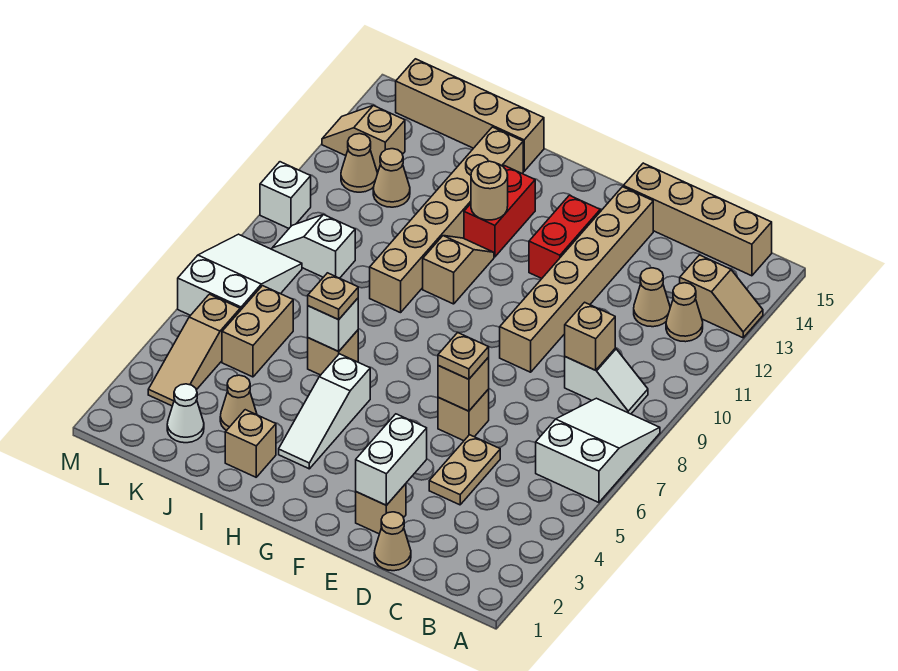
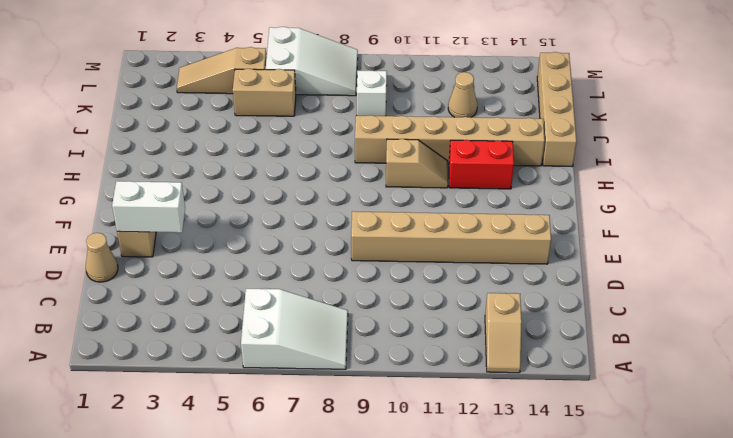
none -> white 1x2 slope [565,348,648,414]
none -> tan 1x1 cone [666,283,703,342]
none -> tan 1x4 brick [623,163,772,276]
none -> tan 1x1 cone [634,268,670,327]

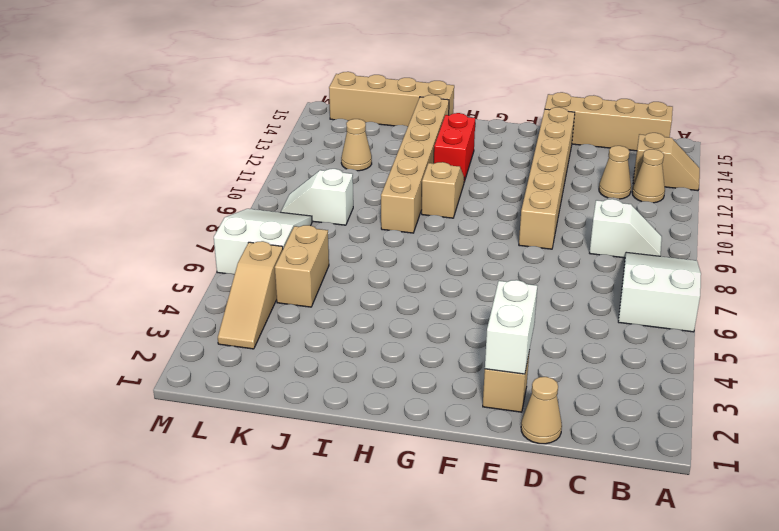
none -> tan 1x2 plate [429,435,500,505]
none -> tan 1x1 brick [438,389,489,441]
none -> red 1x2 brick [529,195,600,278]
none -> white 1x3 slope [279,354,370,469]

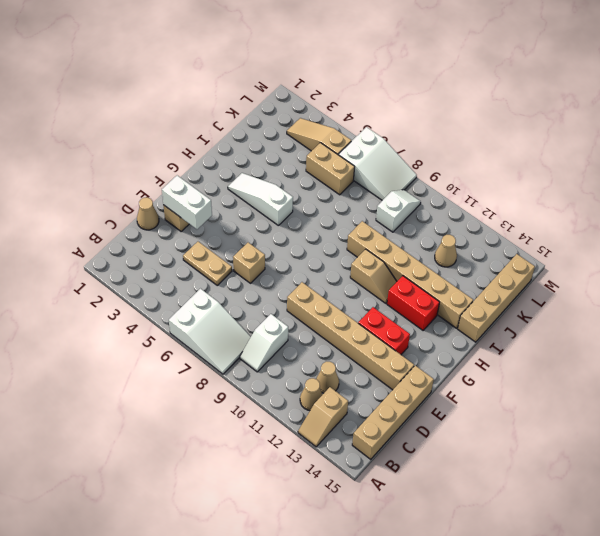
none -> tan 1x1 brick [225,410,276,477]
none -> tan 1x1 brick [308,330,358,375]
none -> tan 1x1 cone [220,375,257,431]
none -> white 1x1 cone [167,384,204,443]

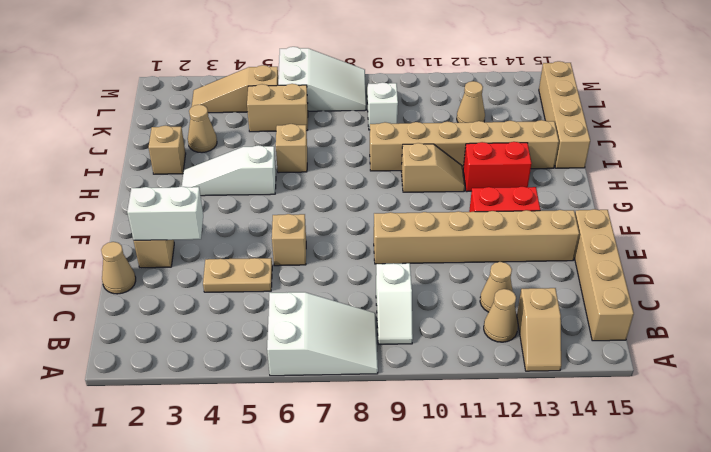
none -> white 1x1 cone [167,384,204,443]
none -> tan 1x1 cone [341,134,377,192]
none -> tan 1x2 slope [322,105,405,171]
none -> white 1x1 brick [260,162,311,228]

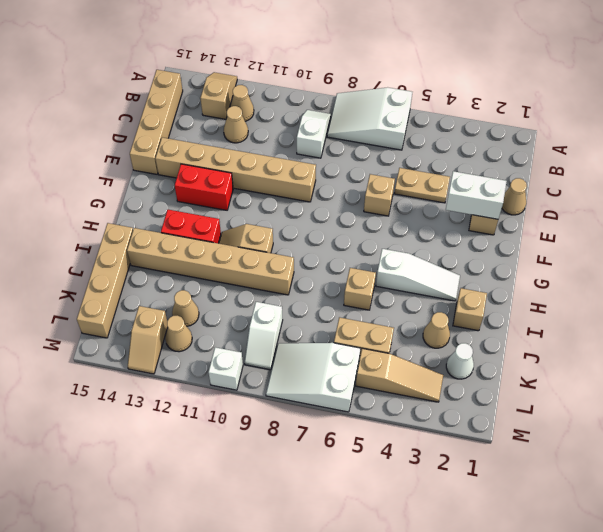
none -> tan 1x1 brick [565,302,615,370]
none -> tan 1x1 brick [438,358,489,411]
none -> tan 1x1 round brick [471,161,508,220]
none -> white 1x1 brick [308,298,358,351]

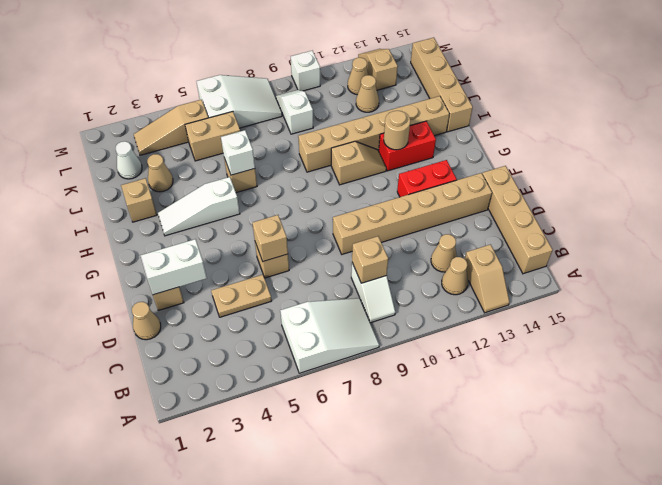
none -> tan 1x1 plate [438,332,489,379]
none -> tan 1x1 plate [308,273,358,320]

